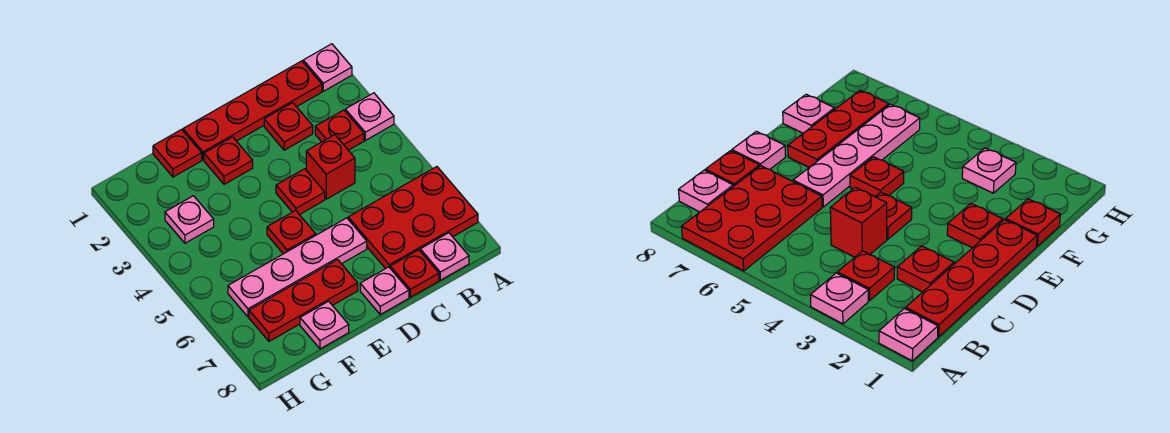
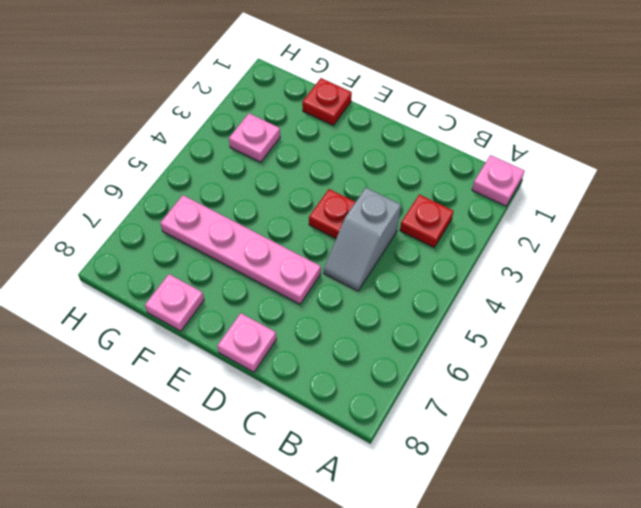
grey 1x2 slope [324,188,401,291] -> red 1x1 brick [306,135,355,199]
none -> pink 1x1 plate [345,93,394,140]
none -> red 2x3 plate [348,167,478,269]
none -> red 1x4 plate [183,61,322,160]

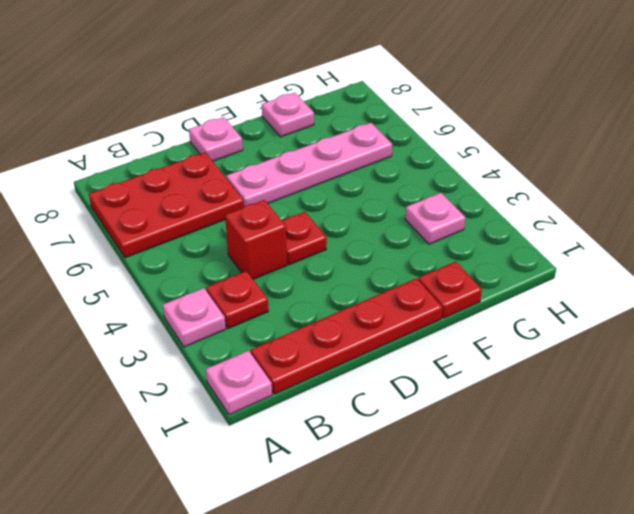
none -> pink 1x1 plate [420,233,469,280]
none -> red 1x1 plate [264,103,313,150]
none -> red 1x1 plate [390,250,439,297]

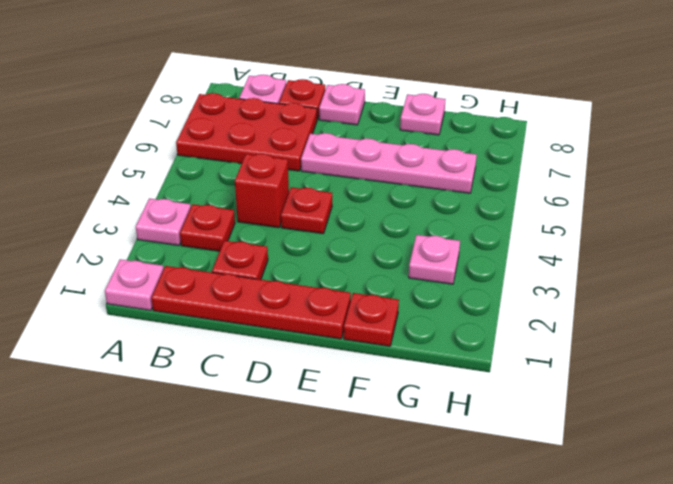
none -> red 1x1 plate [204,137,253,184]
none -> red 1x1 plate [267,211,316,254]
none -> red 1x3 plate [249,260,358,341]

